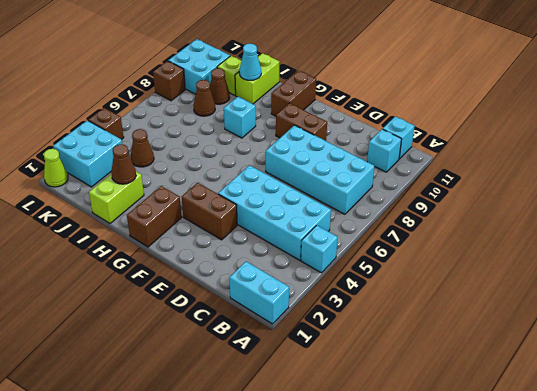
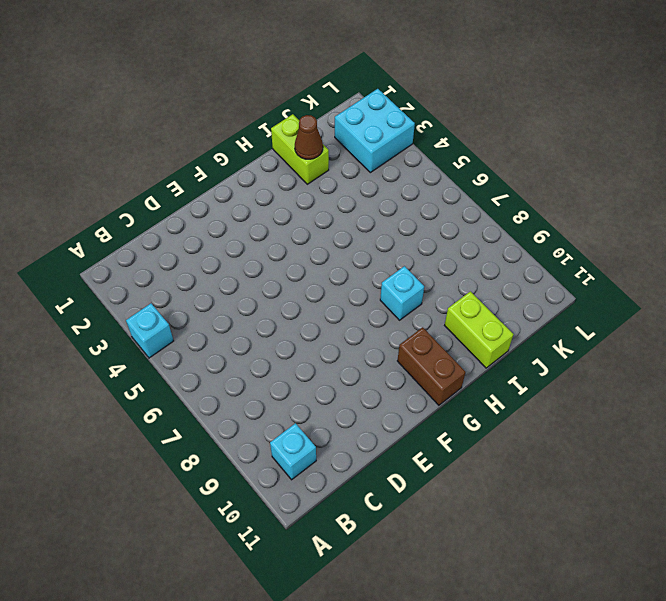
none -> cyan 1x2 brick [229,261,289,324]
none -> cyan 2x4 brick [218,165,331,260]
none -> cyan 2x4 brick [266,125,375,214]

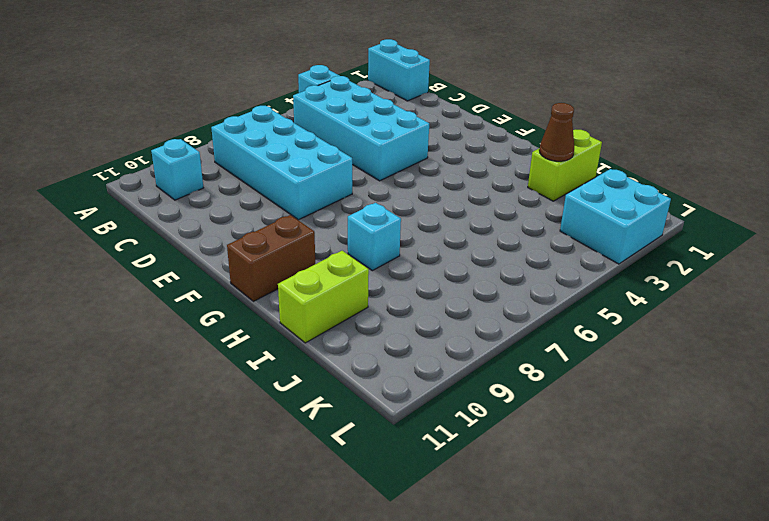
none -> cyan 1x1 brick [383,117,415,159]
none -> brown 1x2 brick [182,183,237,240]
none -> brown 1x2 brick [276,103,327,141]

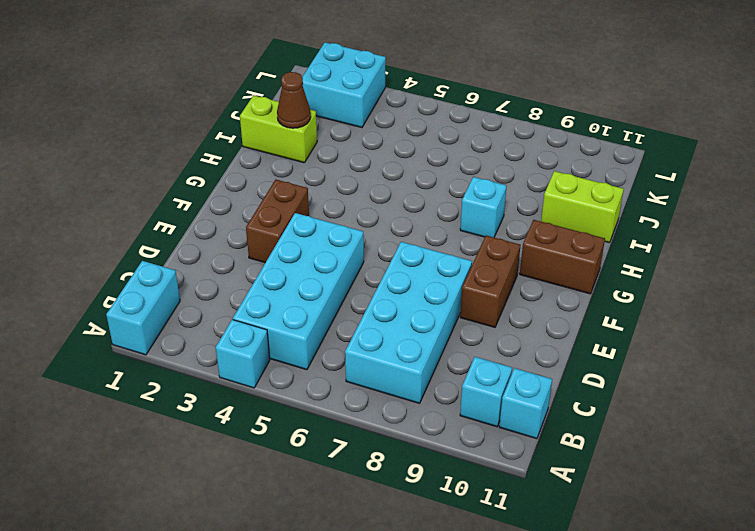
none -> brown 1x2 brick [127,186,182,247]
none -> brown 1x1 cone [131,129,154,167]
none -> brown 1x1 cone [193,80,215,116]

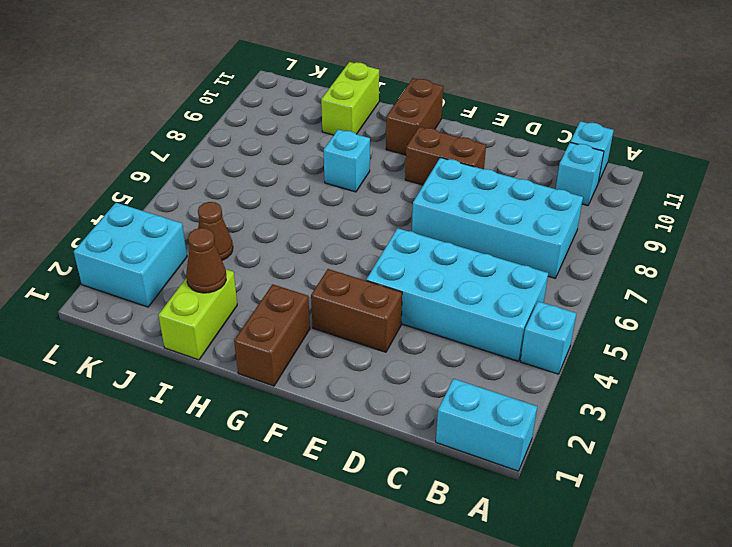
none -> brown 1x1 cone [193,80,215,116]
none -> brown 1x1 cone [210,68,230,104]
none -> lime 1x1 brick [217,56,241,95]

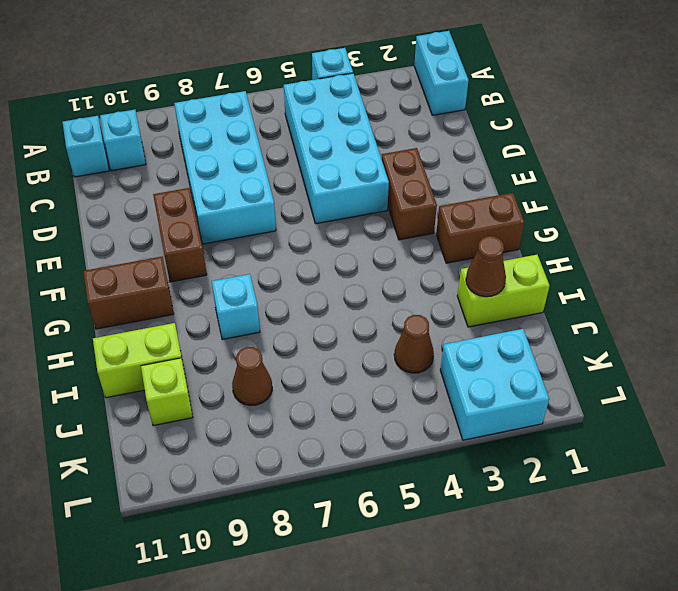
none -> brown 1x1 cone [210,68,230,104]
none -> cyan 2x2 brick [168,39,230,94]
none -> lime 1x1 cone [44,149,68,187]

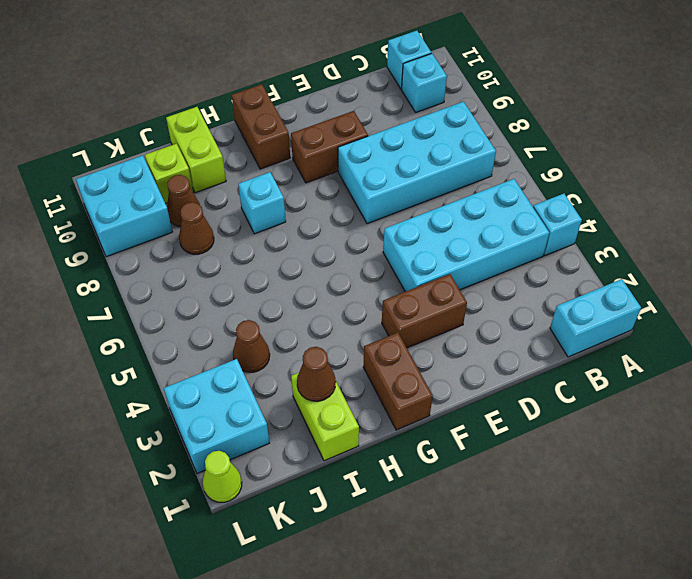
none -> brown 1x1 brick [88,108,124,140]
none -> brown 1x1 brick [153,61,185,101]
none -> cyan 1x1 cone [239,44,261,80]

